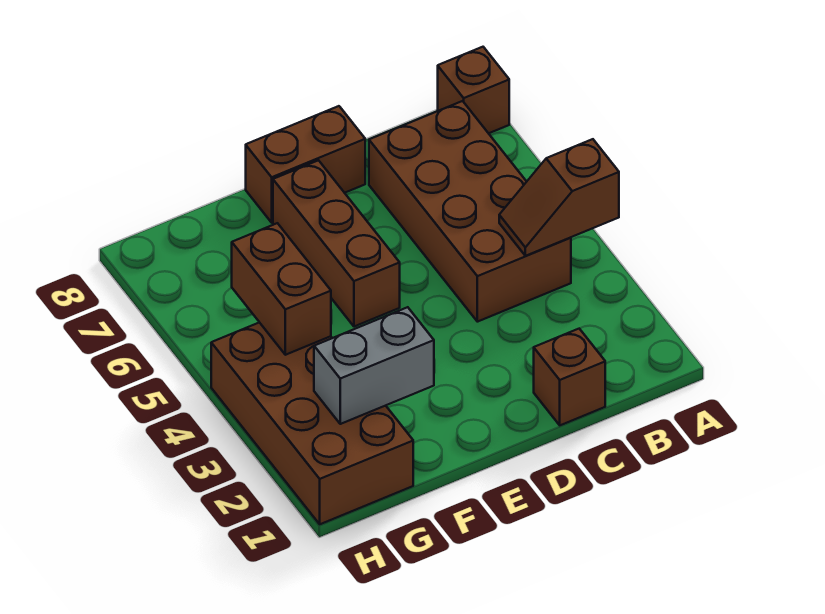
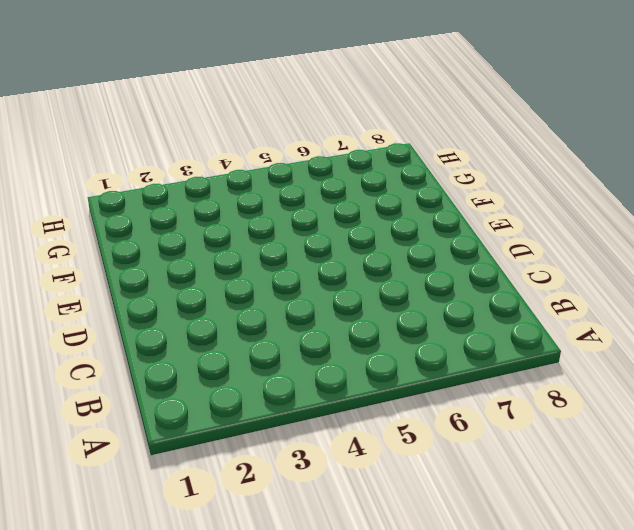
none -> brown 1x1 brick [438,47,509,133]
none -> brown 2x4 brick [369,101,571,322]

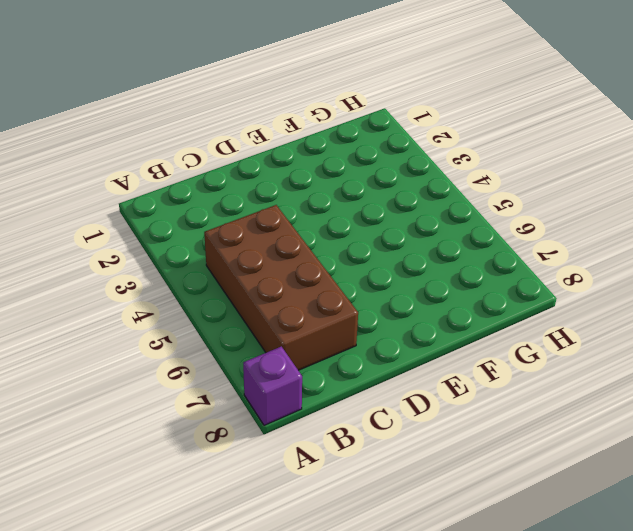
purple 1x1 brick [243,346,302,425] -> brown 1x1 brick [438,47,509,133]
none -> brown 1x1 brick [534,329,605,425]
none -> brown 1x2 brick [246,106,365,223]

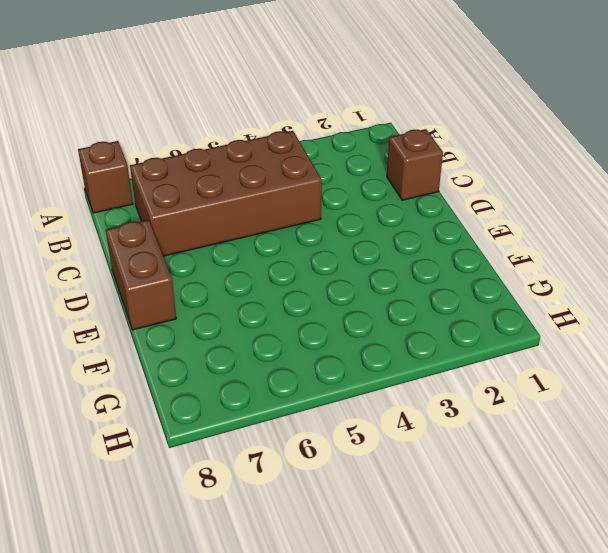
none -> brown 1x3 brick [273,160,400,327]
none -> brown 2x4 brick [211,322,413,524]

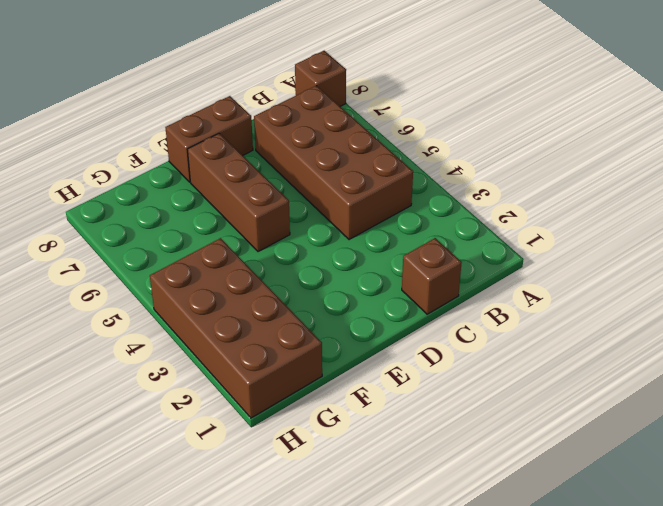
none -> brown 1x2 slope [499,139,619,256]
none -> grey 1x2 brick [314,307,434,424]

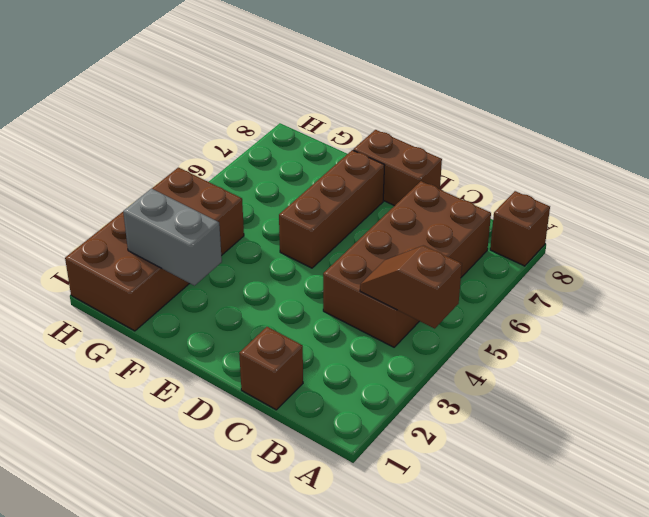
none -> brown 1x2 brick [232,223,331,355]

